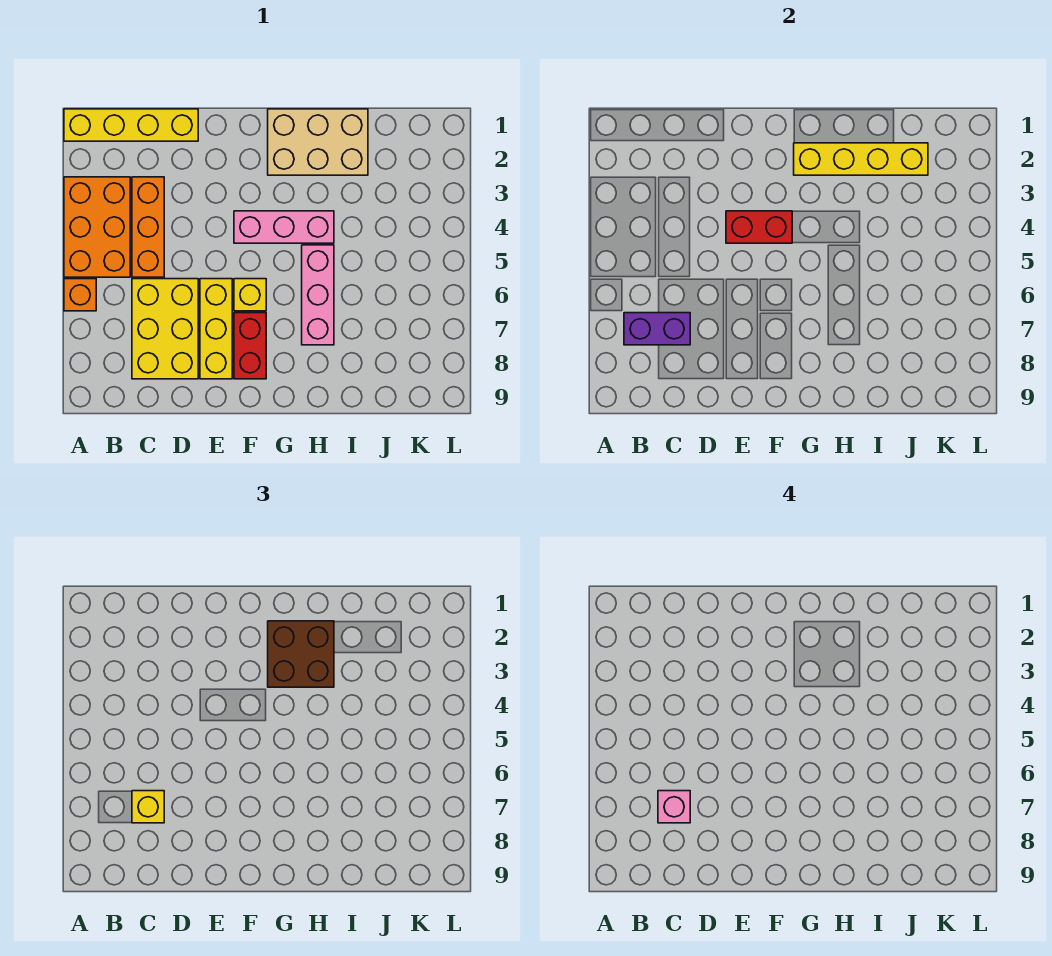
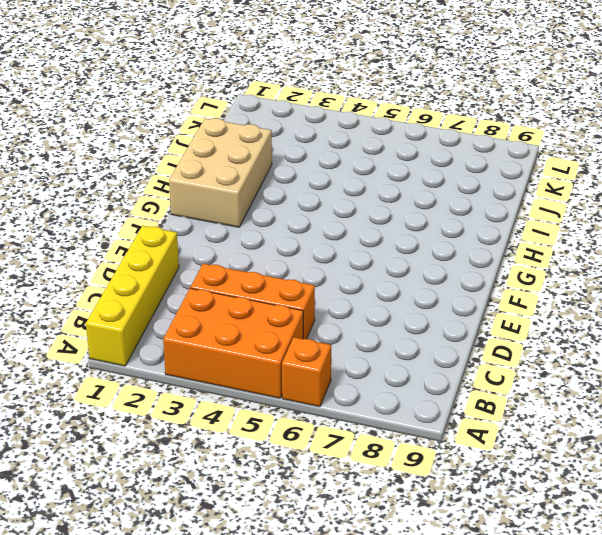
none -> yellow 2x3 brick [132,279,198,379]
none -> yellow 1x3 brick [200,279,232,379]
none -> pink 1x3 brick [234,211,334,243]

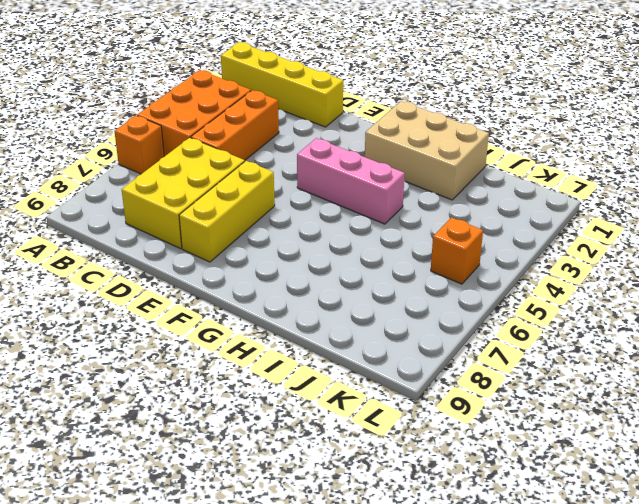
orange 1x1 brick [431,217,483,284] -> none
none -> yellow 1x1 brick [234,279,266,311]
none -> red 1x2 brick [234,313,266,379]
none -> pink 1x3 brick [302,245,334,345]

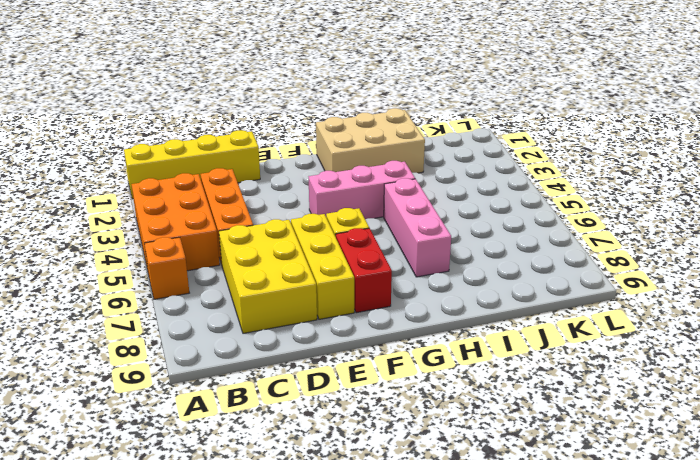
none -> purple 1x2 brick [624,313,690,345]
none -> red 1x2 brick [726,211,792,243]
none -> yellow 1x4 brick [794,143,928,175]

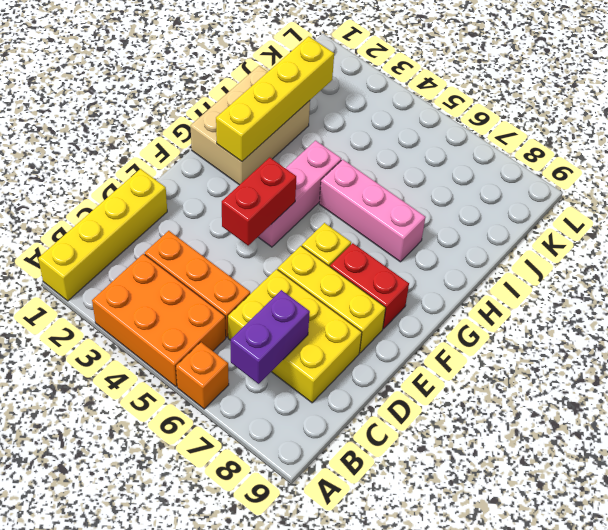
none -> yellow 1x1 brick [132,791,164,823]
none -> brown 2x2 brick [268,621,334,687]
none -> pink 1x1 brick [658,791,690,823]

